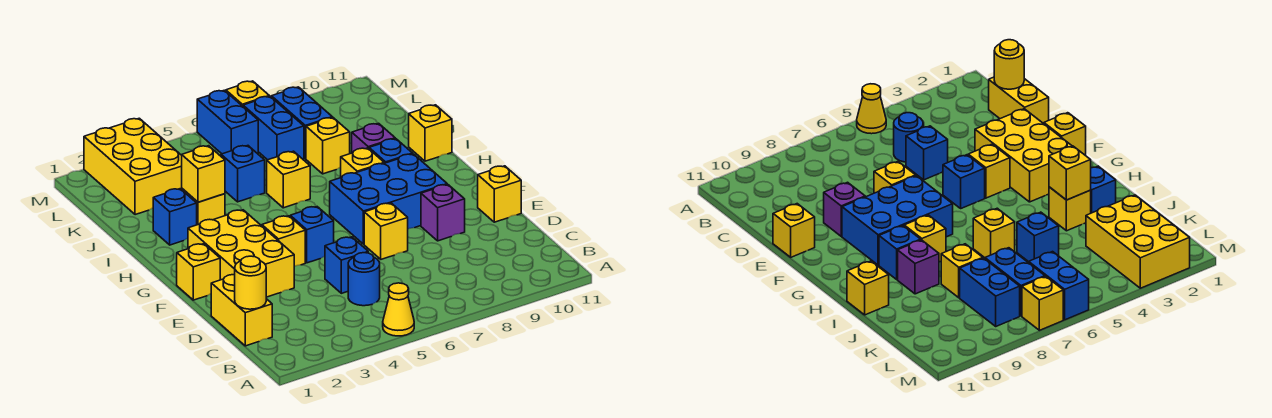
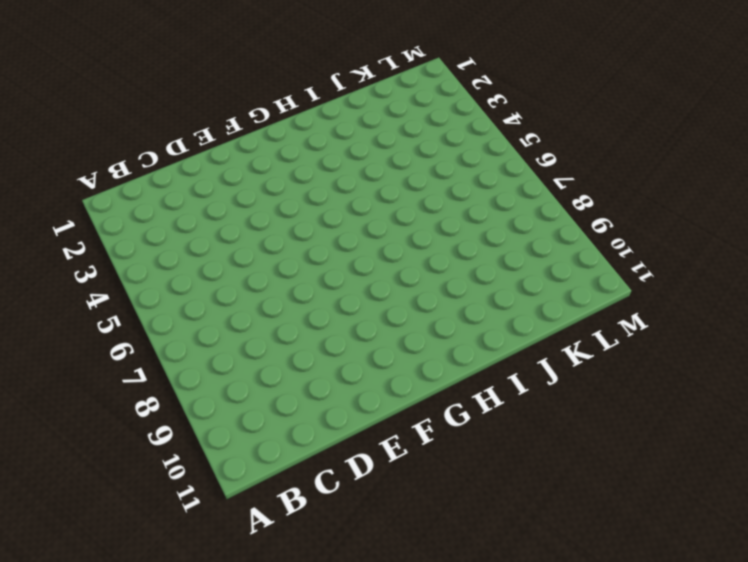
none -> yellow 1x1 cone [383,283,414,336]
none -> yellow 1x2 brick [211,275,272,346]
none -> blue 1x1 round brick [348,253,380,306]

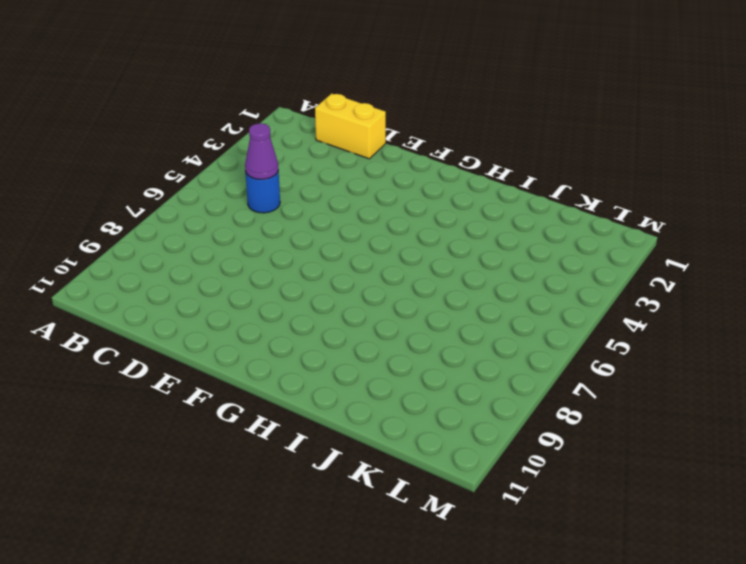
purple 1x1 cone [245,123,278,179] -> none
none -> yellow 1x1 cone [383,283,414,336]
none -> blue 1x1 brick [325,237,368,293]
none -> yellow 2x3 brick [188,210,294,297]

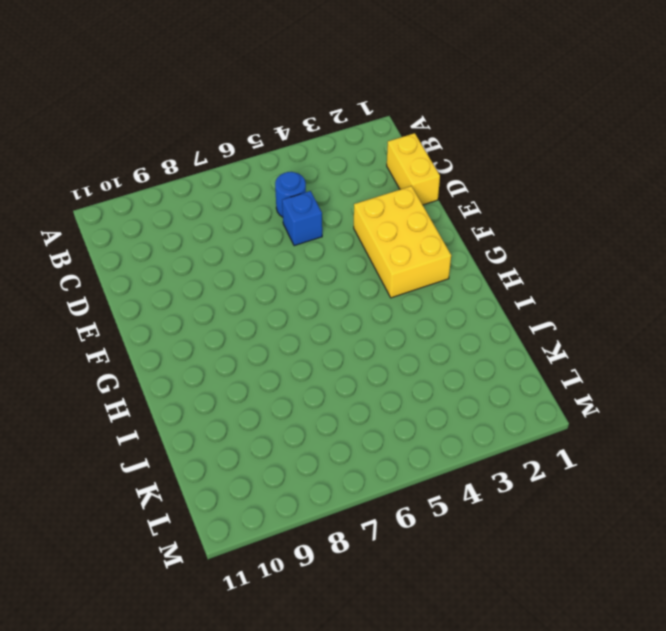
none -> yellow 1x1 cone [383,283,414,336]
none -> yellow 1x1 brick [364,203,408,259]
none -> purple 1x1 brick [421,184,465,241]

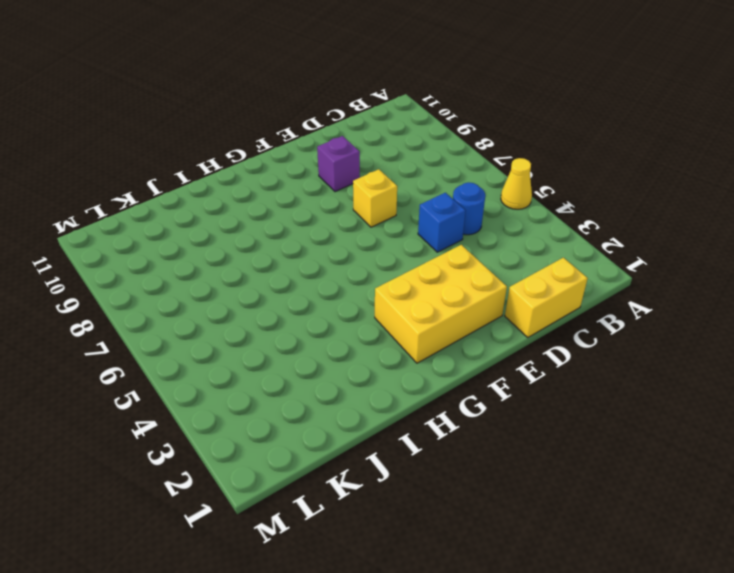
none -> yellow 1x1 brick [478,166,521,222]
none -> yellow 1x1 brick [177,244,220,300]
none -> yellow 1x1 brick [262,216,305,266]

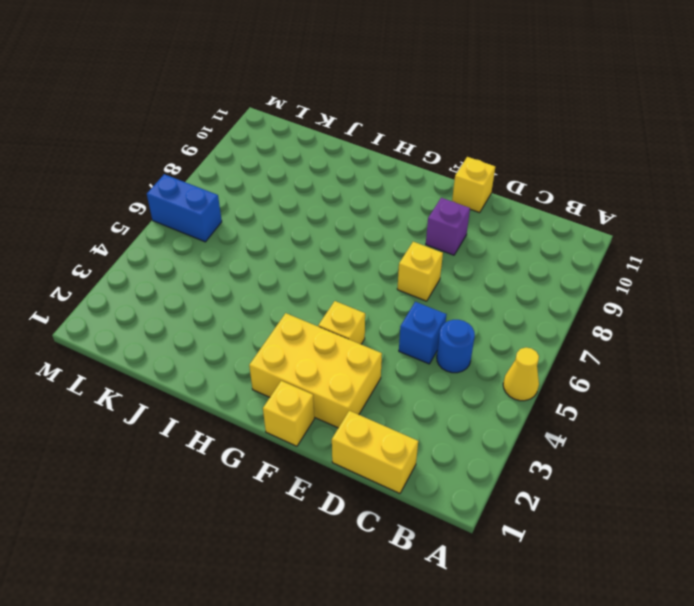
none -> blue 1x1 brick [290,207,334,263]
none -> blue 2x3 brick [330,154,447,244]
none -> yellow 1x1 brick [341,148,384,177]

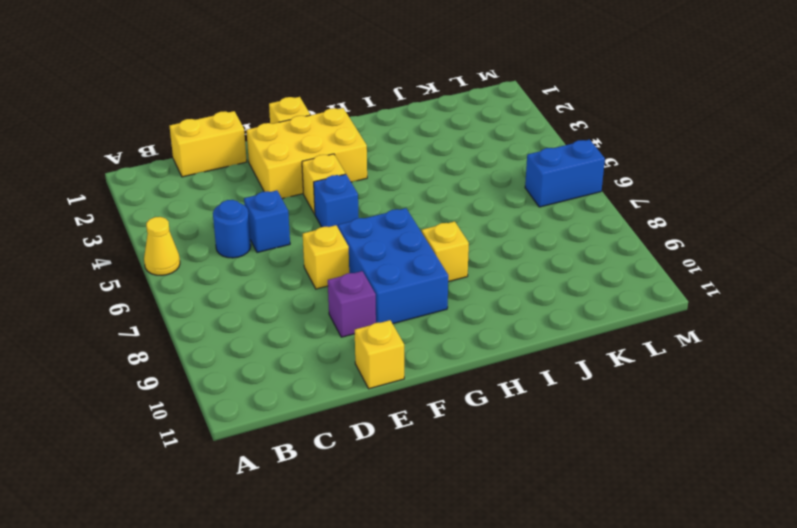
none -> blue 1x1 brick [369,139,413,163]
none -> blue 1x1 brick [153,189,197,245]
none -> yellow 1x1 brick [182,189,225,225]

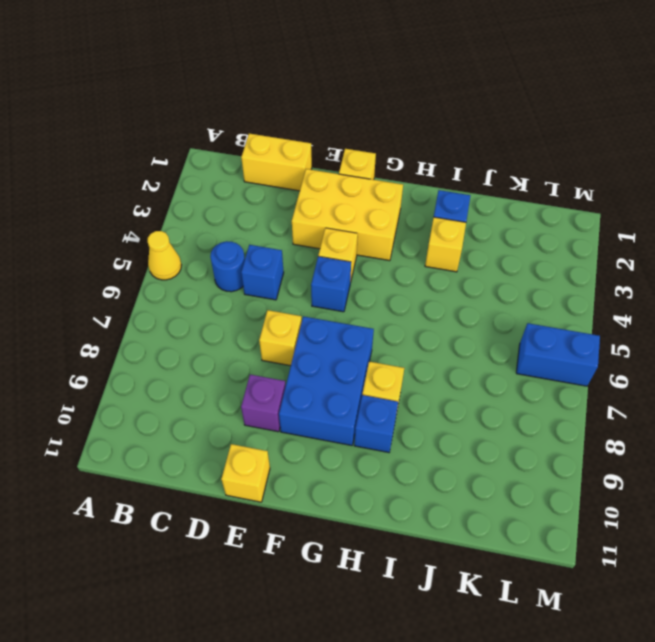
none -> yellow 1x1 brick [267,151,310,208]
none -> purple 1x1 brick [352,123,395,153]
none -> yellow 1x1 brick [409,105,452,161]

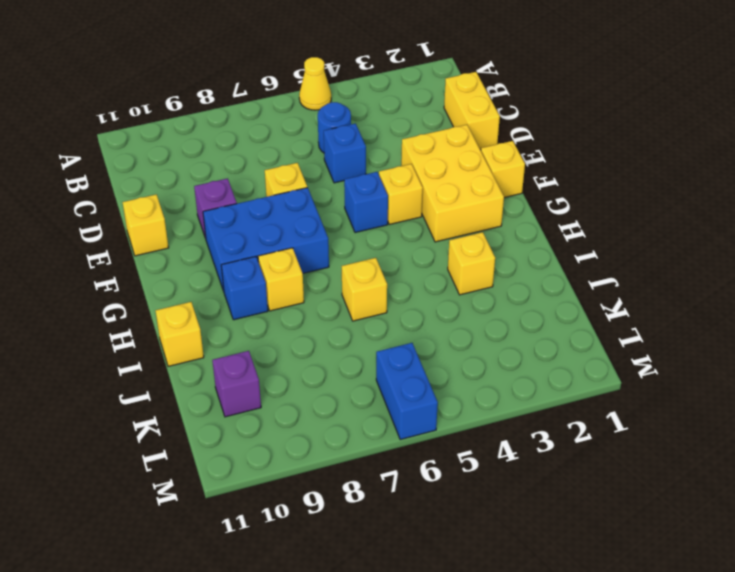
purple 1x1 brick [212,351,261,417] -> purple 1x1 brick moved to [352,123,395,153]
none -> blue 1x1 brick [153,189,197,245]
none -> blue 1x1 brick [221,146,265,202]
none -> yellow 1x1 brick [306,118,350,174]

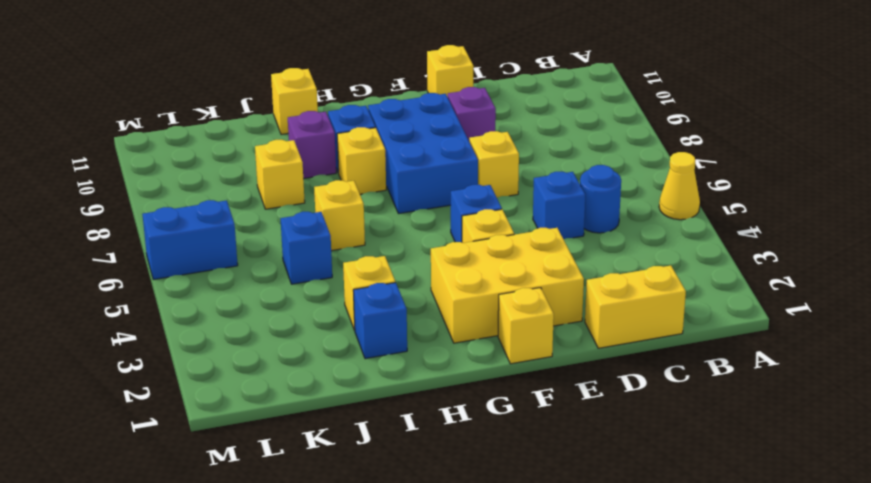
none -> yellow 2x3 brick [84,118,182,215]
none -> blue 1x2 brick [243,96,304,160]
none -> blue 1x2 brick [271,87,332,159]

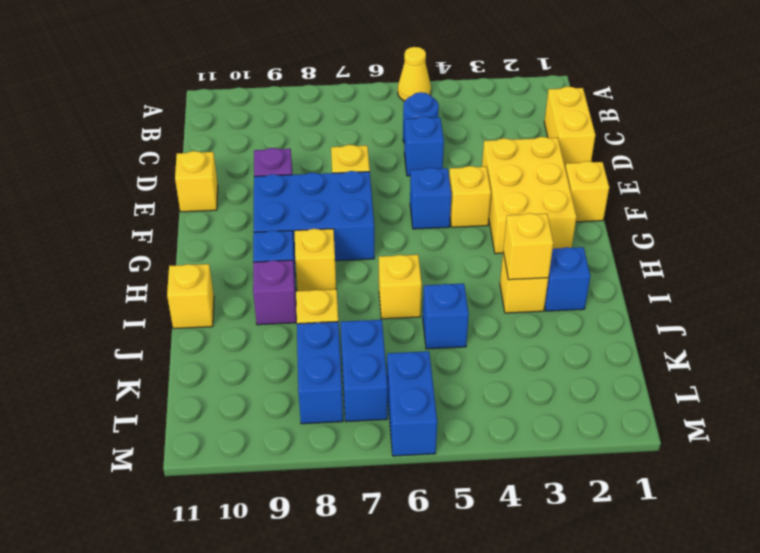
none -> yellow 2x3 brick [84,118,182,215]
none -> yellow 1x1 brick [226,81,269,106]
none -> yellow 1x1 round brick [235,256,266,309]

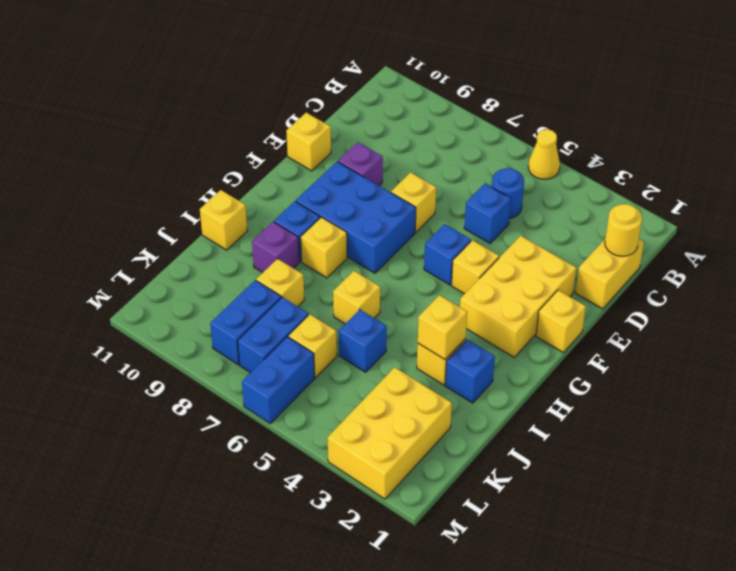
yellow 1x1 brick [288,314,337,377] -> yellow 1x1 brick moved to [226,81,269,106]

